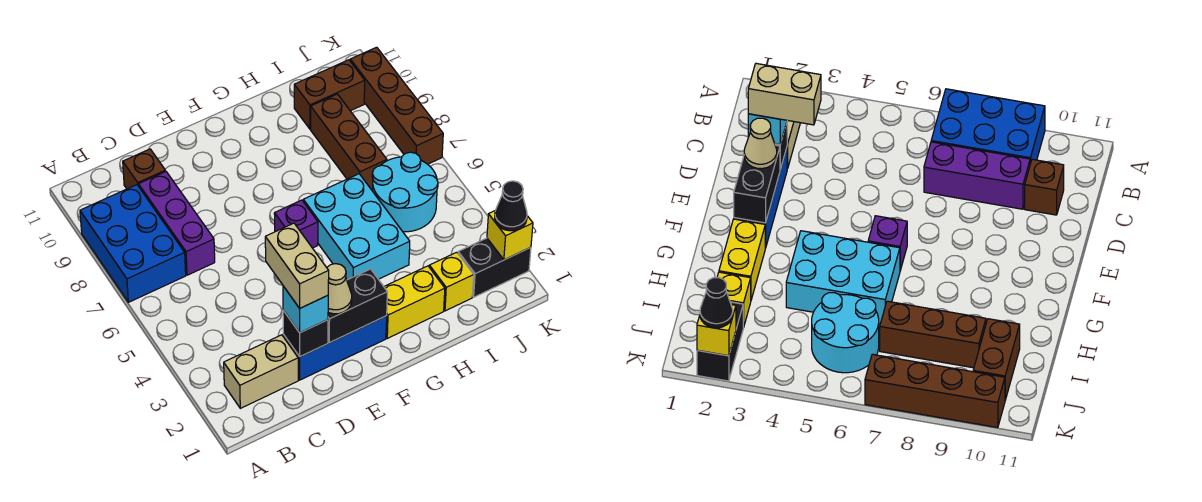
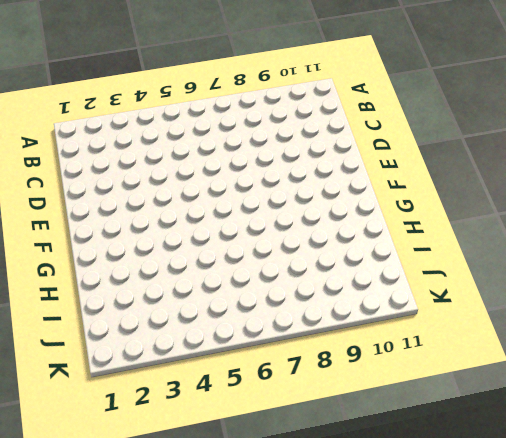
none -> blue 2x3 brick [80,185,186,302]
none -> tan 1x2 brick [224,335,298,408]
none -> purple 1x3 brick [139,171,215,275]

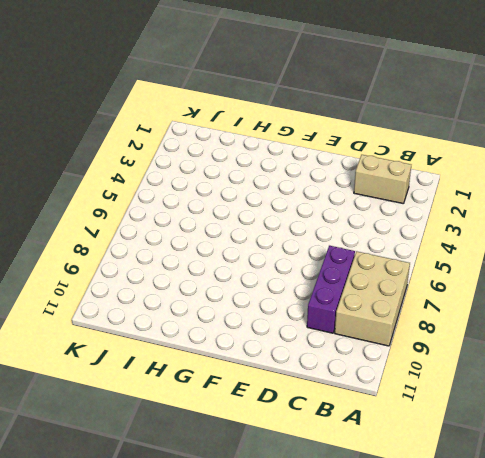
tan 2x3 brick [335,251,410,346] -> blue 2x3 brick [80,185,186,302]
none -> brown 1x1 brick [123,149,165,189]
none -> blue 1x3 brick [283,316,387,380]
none -> purple 1x1 brick [274,200,318,248]

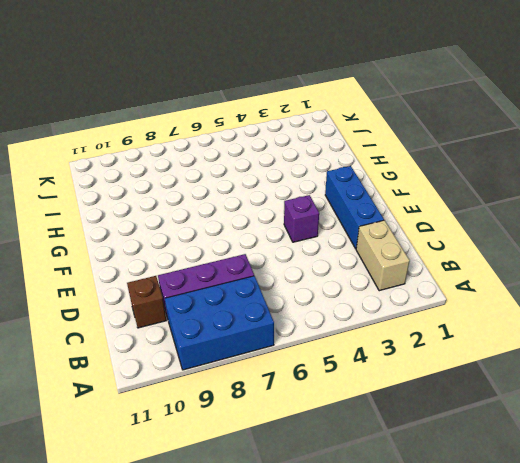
purple 1x1 brick [284,195,319,242] -> purple 1x1 brick moved to [274,200,318,248]
none -> yellow 1x2 brick [384,266,445,338]
none -> cyan 2x3 brick [303,174,410,280]
none -> yellow 1x1 brick [429,252,474,311]

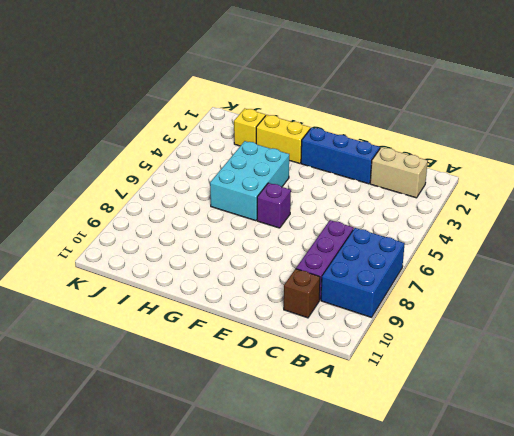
none -> cyan 2x2 round brick [372,152,438,232]
none -> brown 1x3 brick [311,94,387,190]
none -> brown 1x2 brick [294,60,365,129]

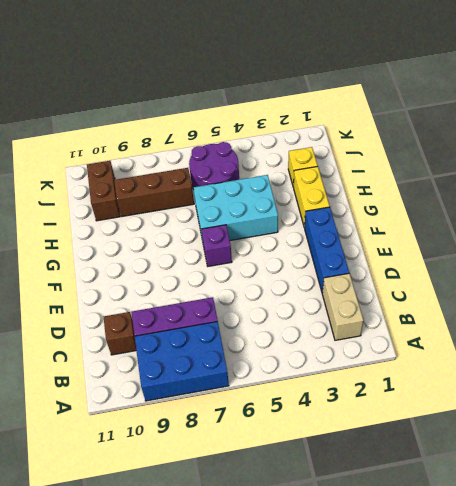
purple 2x2 round brick [189,142,239,188] -> cyan 2x2 round brick [372,152,438,232]
none -> black 1x2 brick [458,238,531,297]
none -> brown 1x4 brick [350,47,443,164]
none -> black 1x1 brick [283,310,328,357]

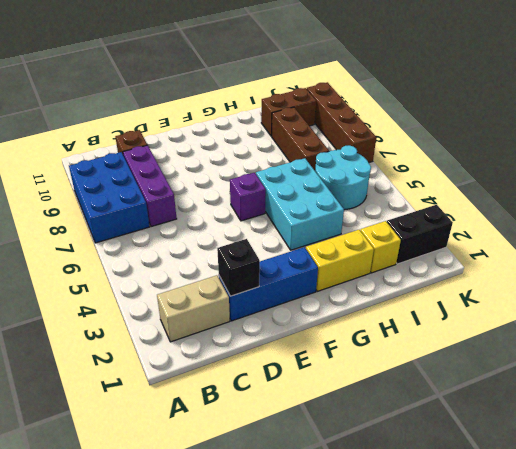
none -> black 1x2 brick [328,269,387,343]
none -> yellow 1x1 brick [487,211,533,260]
none -> cyan 1x1 brick [283,286,328,333]

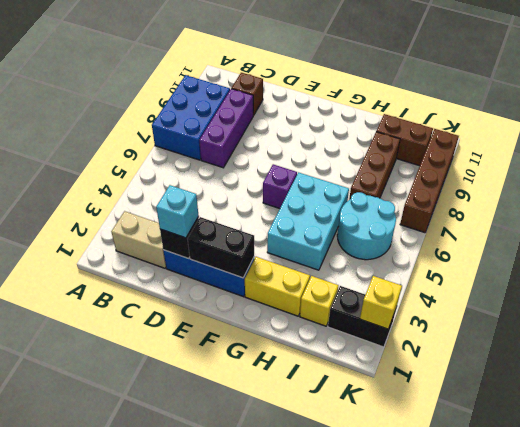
none -> tan 1x1 cone [327,264,352,314]
none -> black 1x1 cone [495,181,527,231]
none -> tan 1x2 brick [265,223,329,308]

